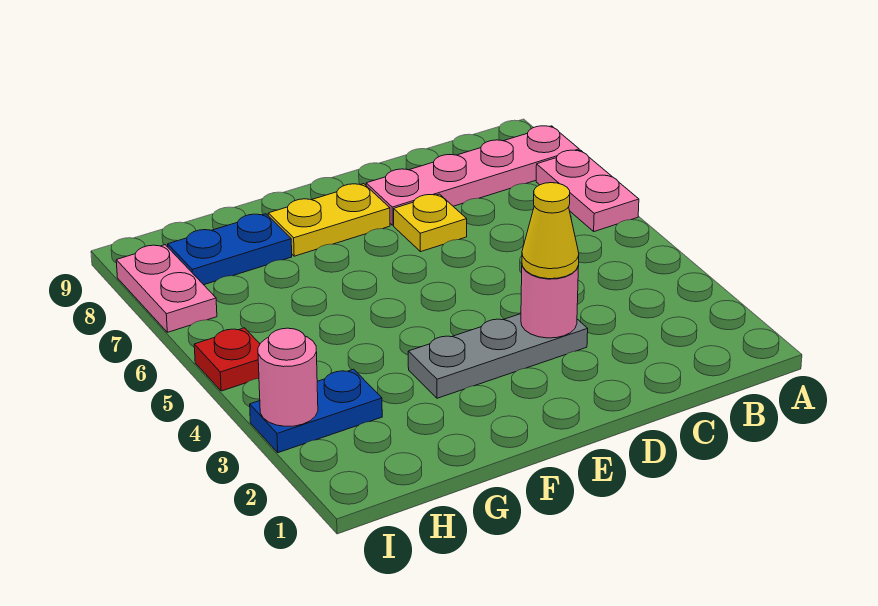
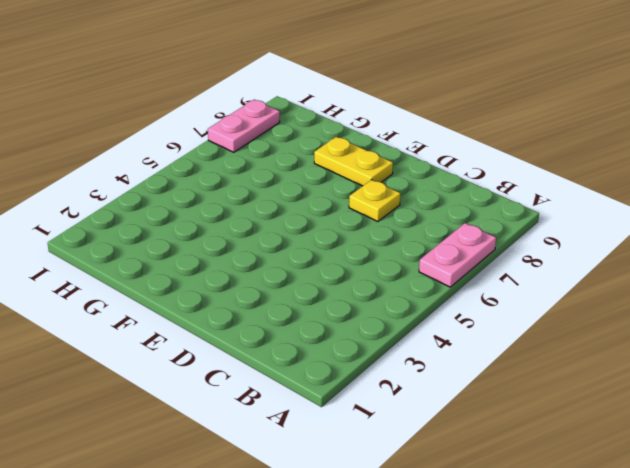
none -> pink 1x4 plate [366,126,579,225]
none -> grey 1x3 plate [408,314,588,398]
none -> blue 1x2 plate [168,214,292,285]

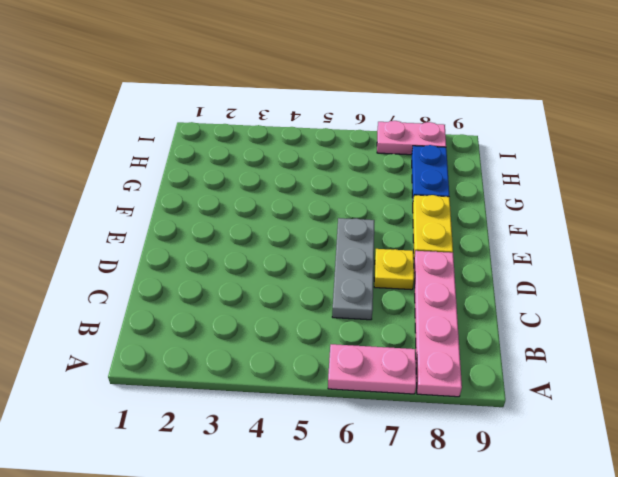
grey 1x3 plate [332,218,374,320] -> grey 1x3 plate moved to [408,314,588,398]
none -> blue 1x2 plate [250,369,382,453]
none -> red 1x1 plate [194,328,260,391]
none -> pink 1x1 round brick [521,266,579,338]

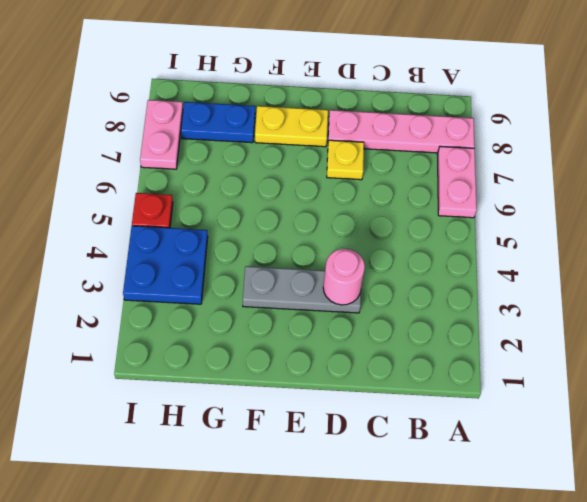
blue 2x2 plate [123,226,208,304] -> blue 1x2 plate [250,369,382,453]
none -> pink 1x1 round brick [258,328,318,426]
none -> yellow 1x1 cone [522,183,579,279]

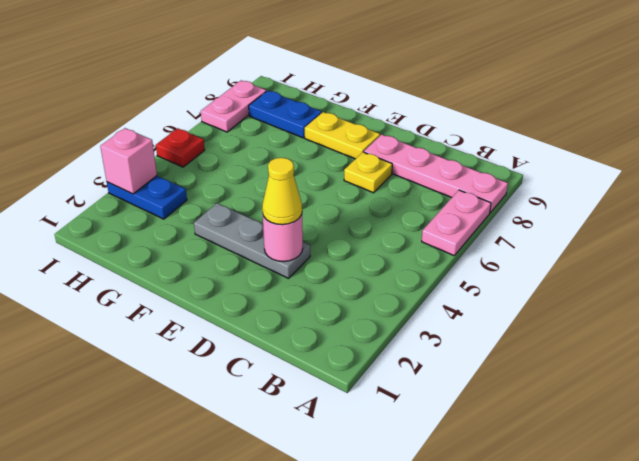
pink 1x1 brick [100,128,157,194] -> pink 1x1 round brick [258,328,318,426]

